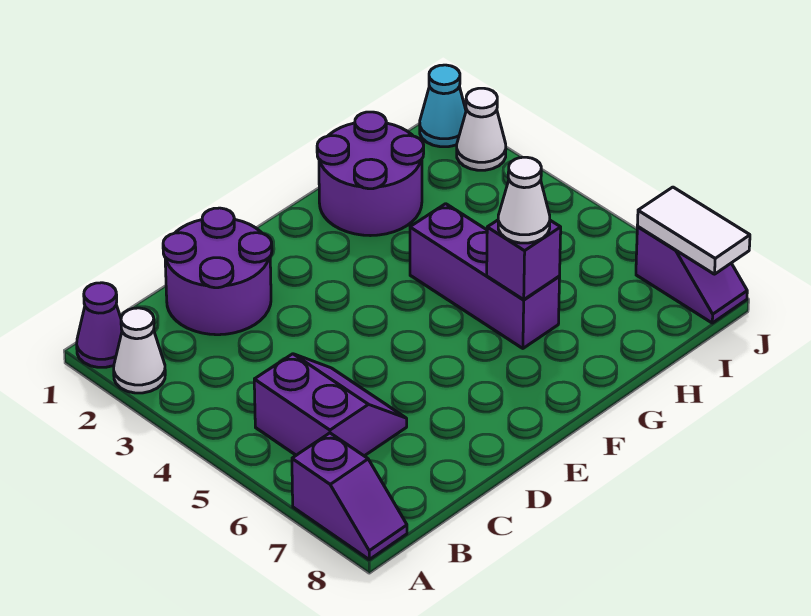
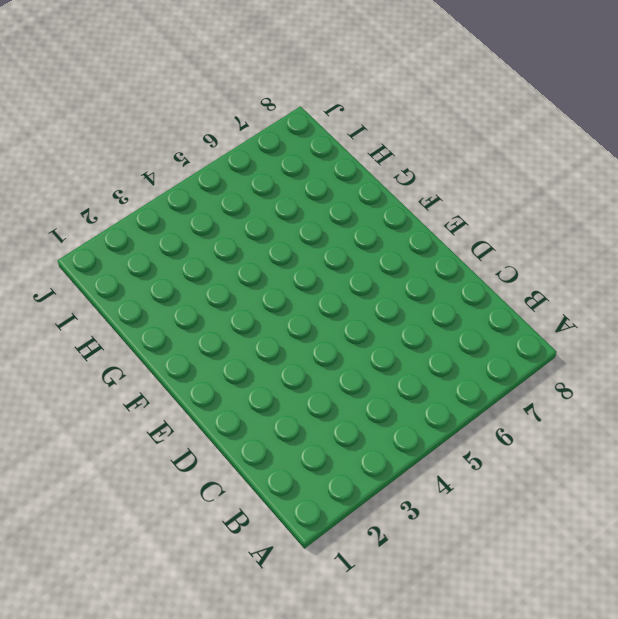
none -> purple 1x1 cone [77,283,122,367]
none -> white 1x1 cone [114,308,165,393]
none -> purple 1x2 slope [292,433,407,559]

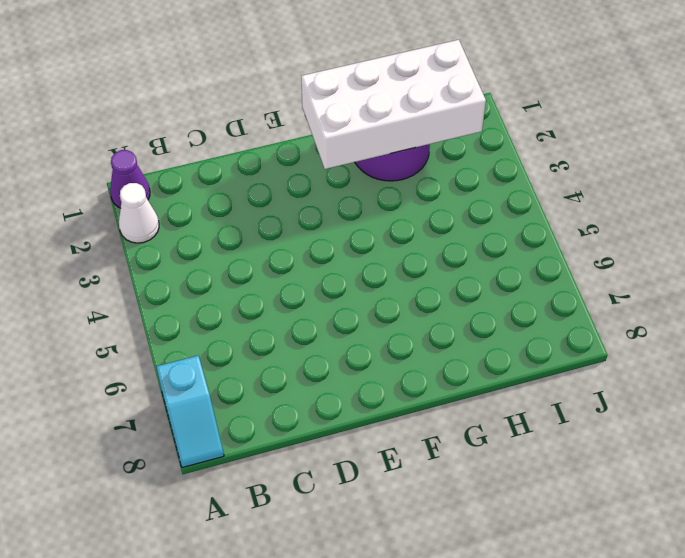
cyan 1x2 slope [156,356,224,468] -> purple 1x2 slope [292,433,407,559]
white 2x4 brick [301,40,486,169] -> none
none -> purple 2x2 slope [254,354,407,456]
none -> purple 2x2 round brick [163,208,272,335]
none -> purple 1x3 brick [410,204,560,348]

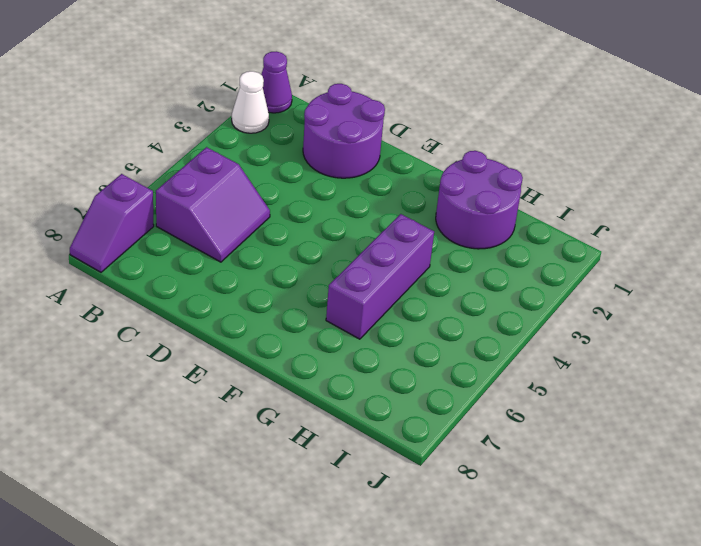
none -> cyan 1x1 cone [420,65,466,147]
none -> white 1x1 cone [457,88,506,170]
none -> purple 1x2 slope [636,227,747,323]

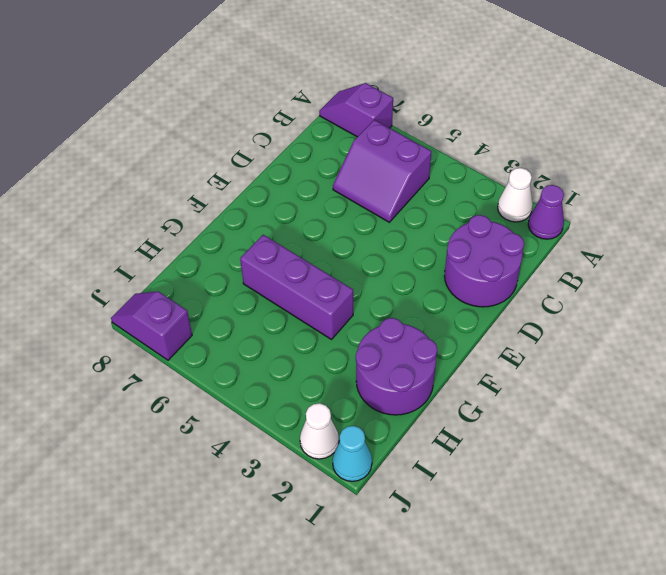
none -> purple 1x1 brick [487,220,561,300]
none -> white 1x2 tile [637,187,750,274]
none -> white 1x1 cone [498,157,550,243]

